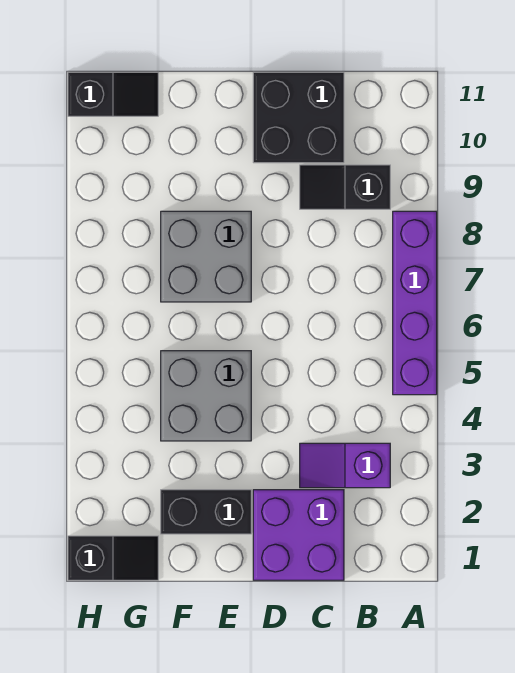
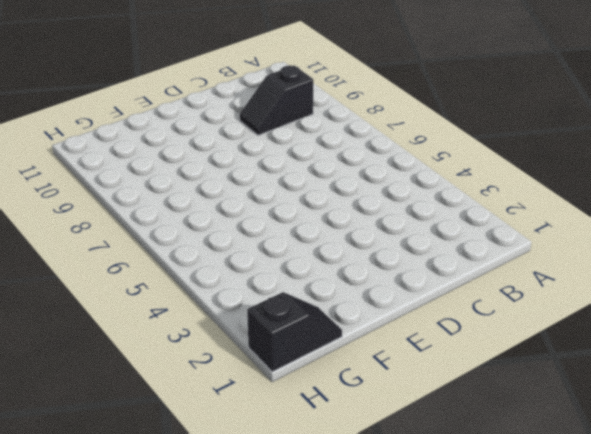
none -> purple 1x4 brick [393,211,437,395]
none -> purple 1x2 slope [300,443,390,488]

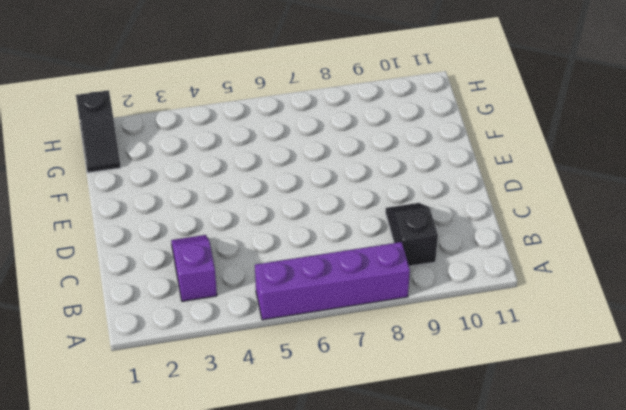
none -> purple 2x2 brick [253,490,344,580]
none -> black 2x2 brick [253,72,344,163]

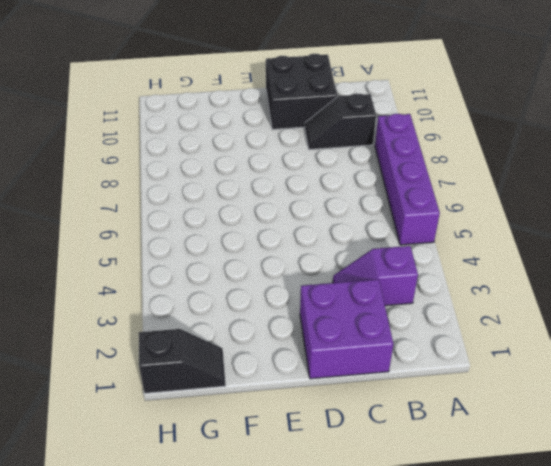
none -> black 1x2 brick [161,490,251,534]
none -> grey 2x2 brick [161,351,251,441]

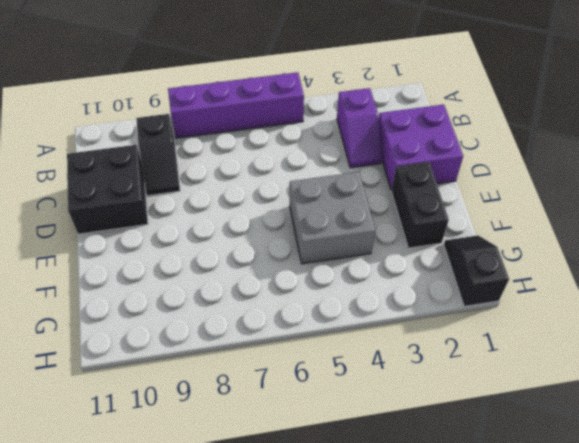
none -> grey 2x2 brick [161,211,251,302]
none -> black 1x2 slope [68,72,158,116]

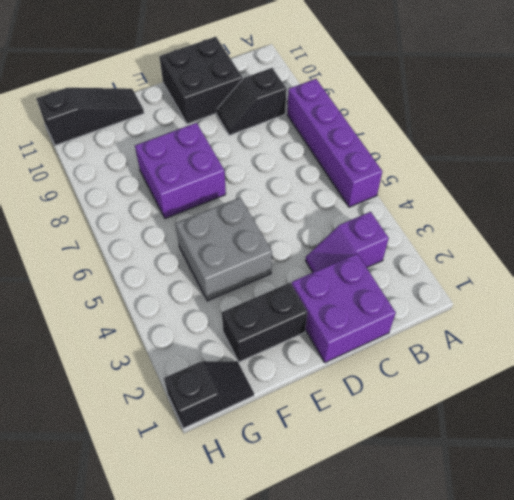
purple 2x2 brick [135,123,226,219] -> grey 2x2 brick [161,211,251,302]
black 1x3 slope [36,88,144,145] -> black 1x2 slope [68,72,158,116]

